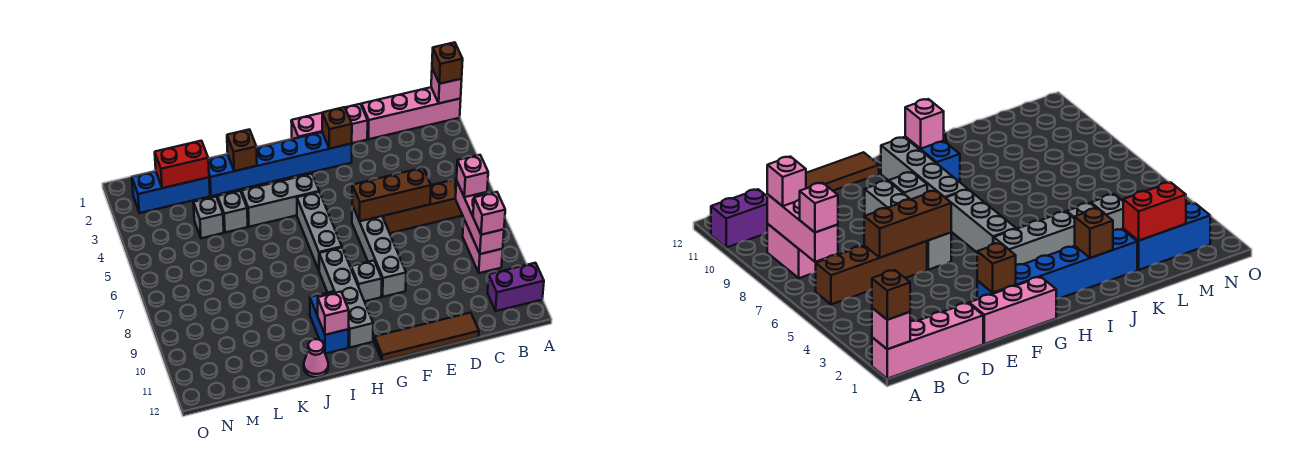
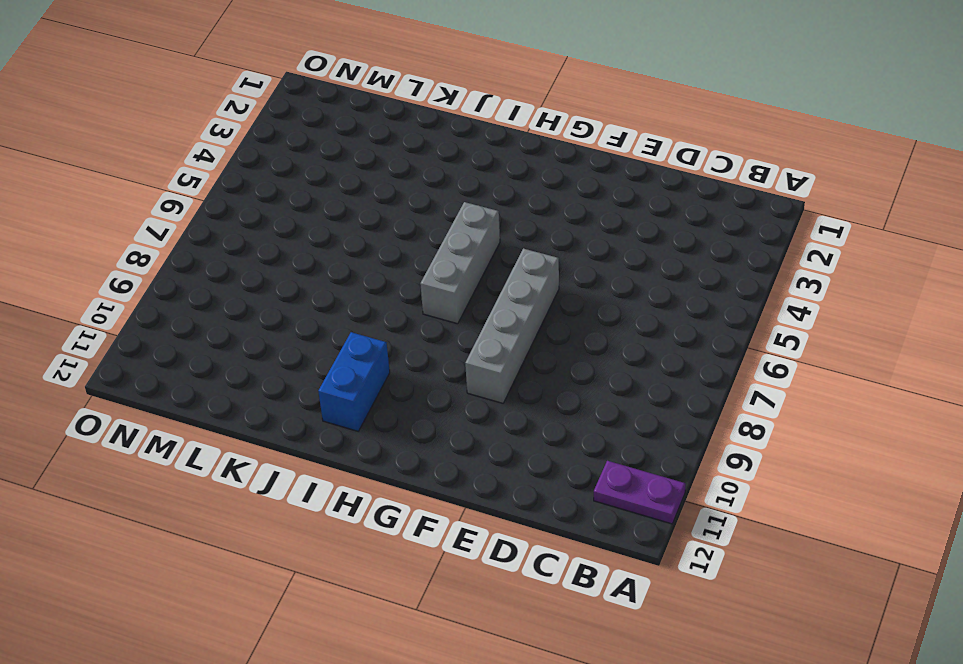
purple 1x2 plate [594,461,686,524] -> purple 1x2 brick [488,263,544,311]
none -> pink 1x4 brick [362,87,461,139]
none -> brown 1x4 brick [383,179,463,233]
none -> pink 1x2 brick [463,220,503,273]

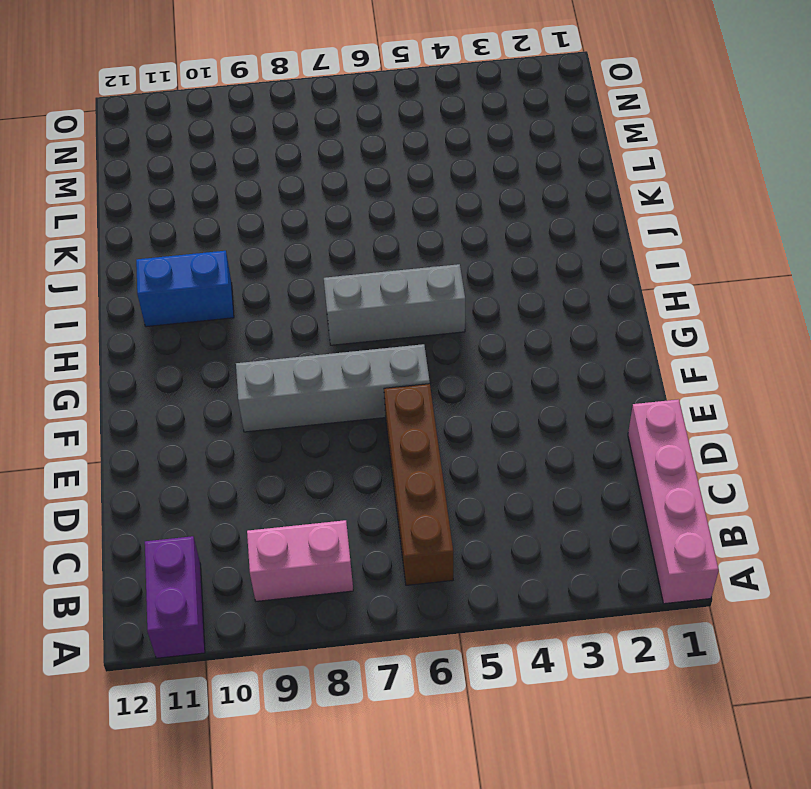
none -> brown 1x4 tile [374,313,479,361]
none -> pink 1x3 brick [291,104,368,143]
none -> blue 1x6 brick [208,132,352,196]

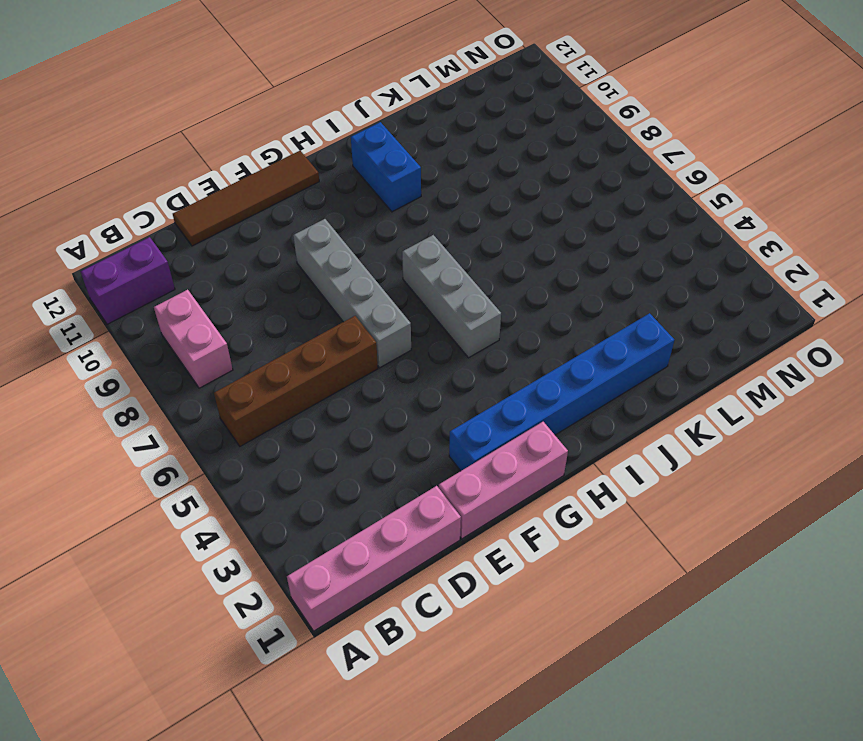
none -> grey 1x1 brick [351,261,382,301]
none -> grey 1x3 brick [242,174,319,227]
none -> grey 1x4 brick [319,248,373,347]

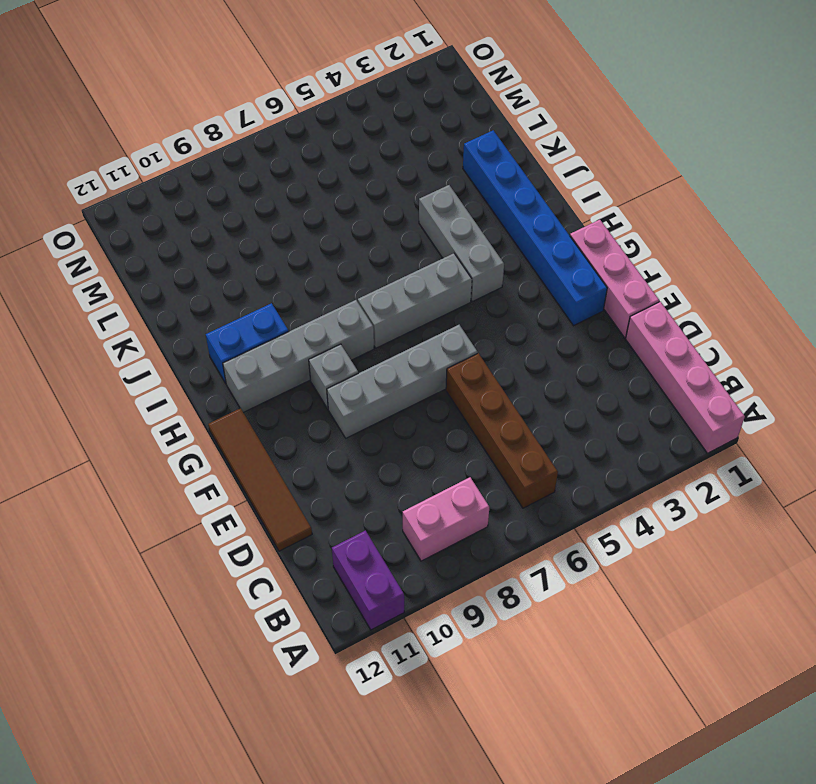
none -> pink 1x1 cone [304,339,328,377]
none -> grey 1x1 brick [218,191,248,233]
none -> blue 1x3 brick [132,171,210,213]

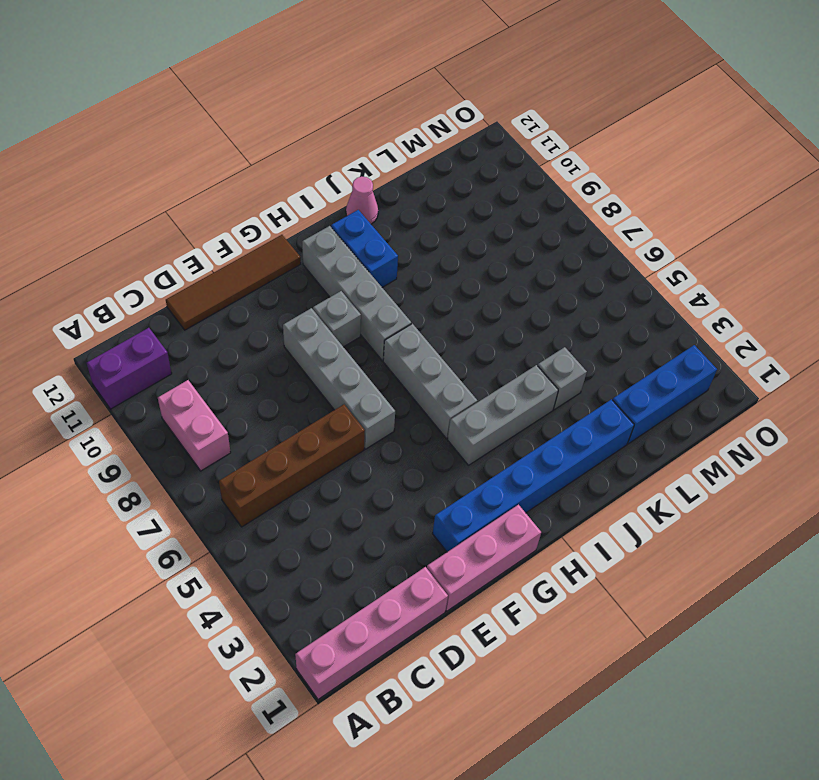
none -> grey 1x1 brick [193,197,224,238]
none -> pink 1x1 brick [431,69,462,103]
none -> pink 1x3 brick [456,180,504,254]

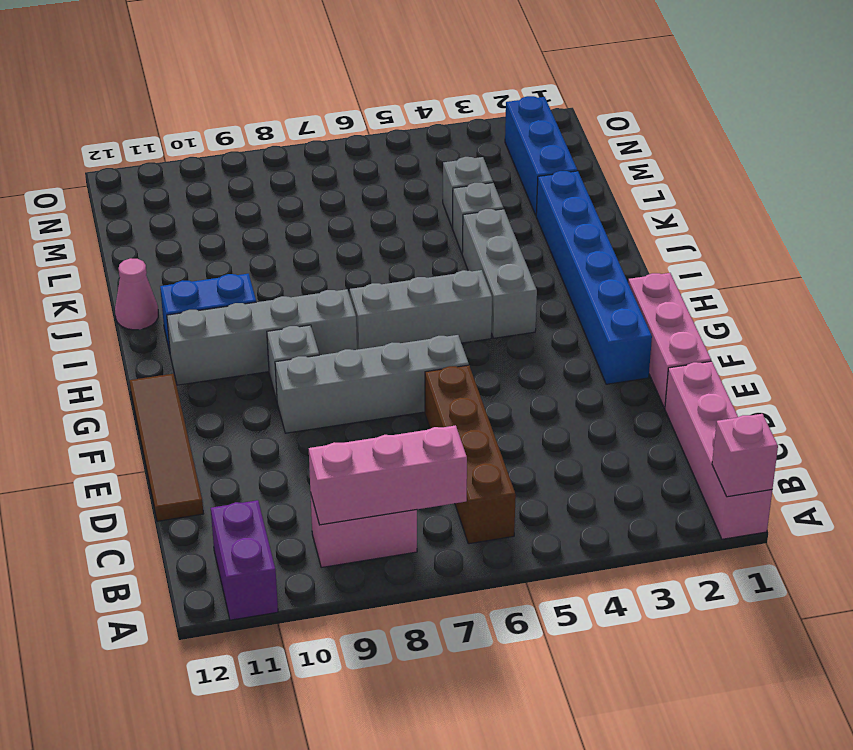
none -> brown 1x3 brick [352,168,431,221]
none -> brown 1x1 brick [322,107,352,149]
none -> pink 1x1 brick [318,292,349,335]

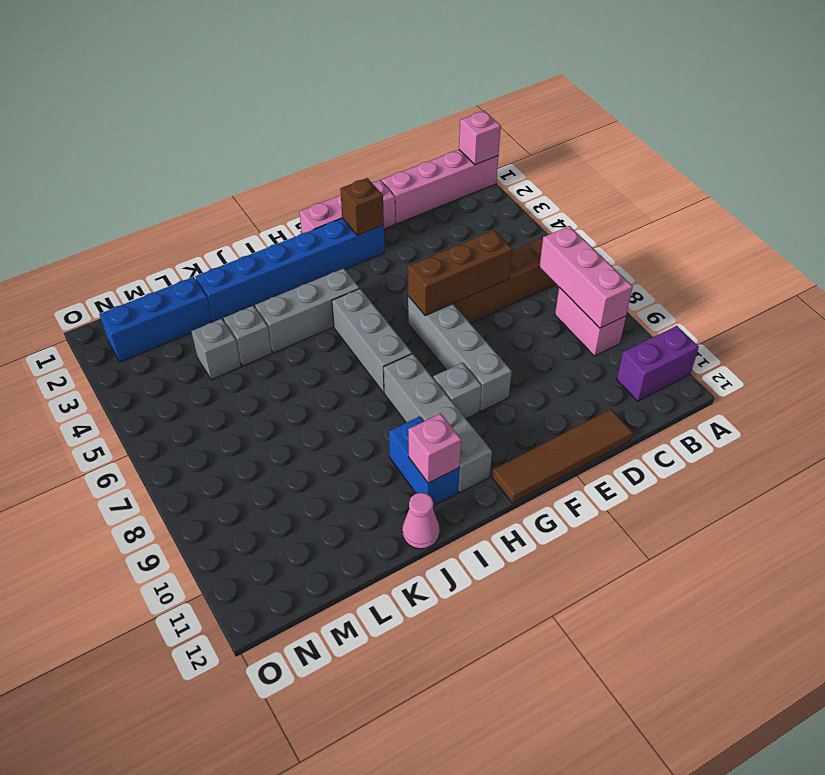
none -> brown 1x1 brick [227,129,257,171]
none -> red 1x2 brick [155,141,209,188]
none -> brown 1x1 brick [432,42,463,84]

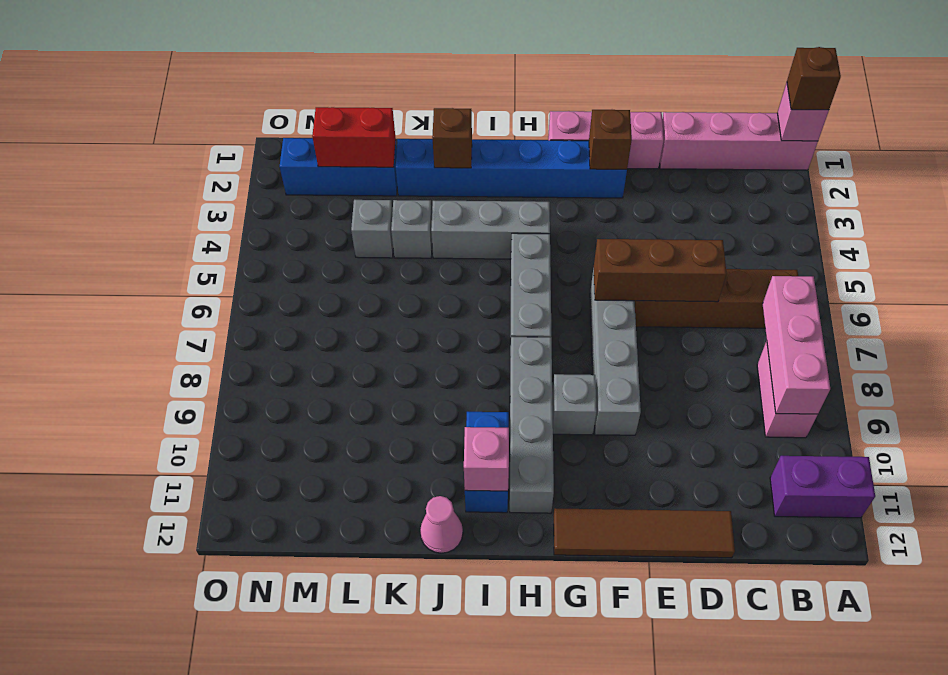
none -> pink 1x1 brick [457,155,488,197]
none -> pink 1x1 brick [473,192,505,235]

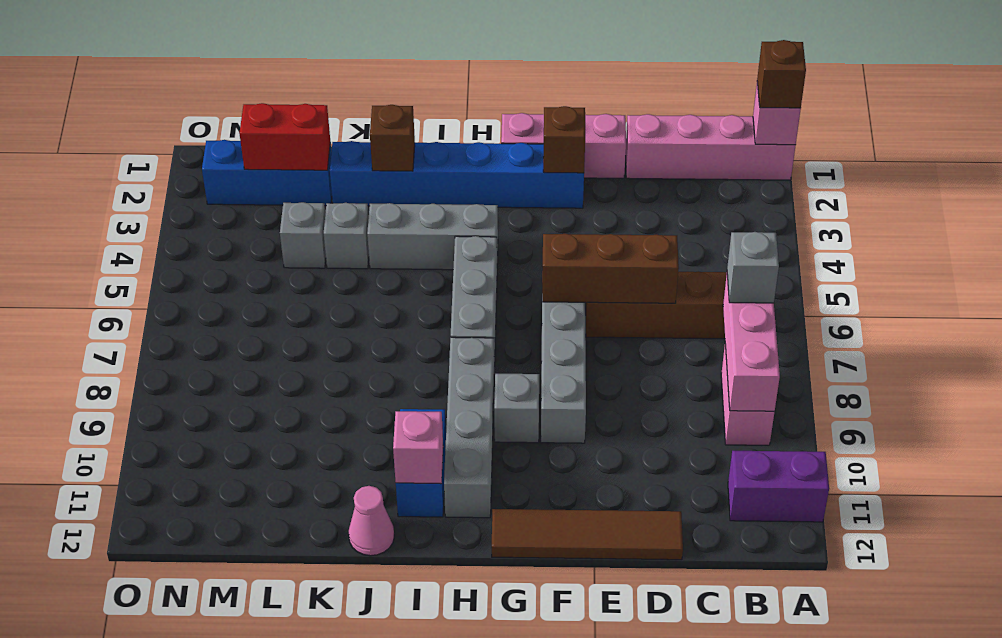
grey 1x1 brick [727,232,779,303] -> pink 1x1 brick [457,155,488,197]
none -> pink 1x1 brick [473,192,505,235]

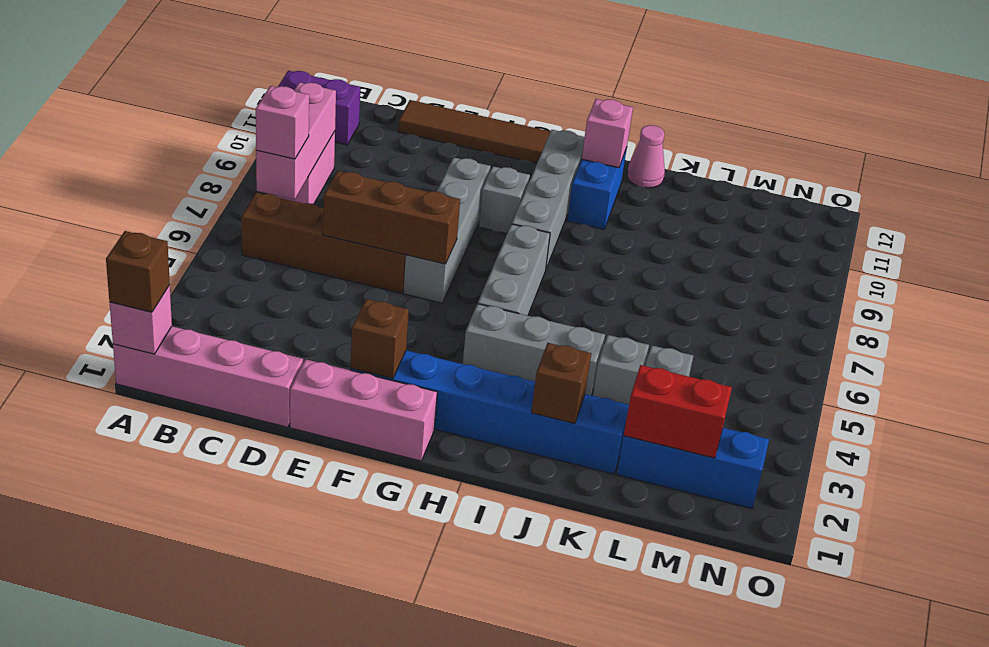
none -> pink 1x1 brick [473,192,505,235]

